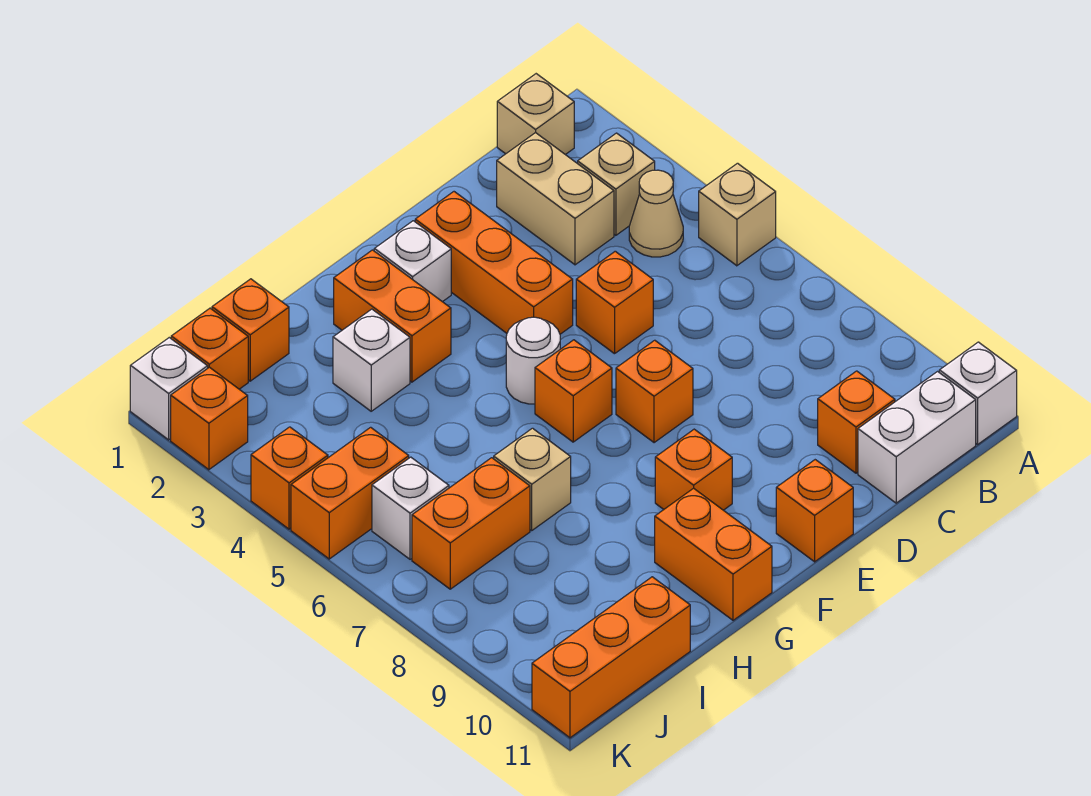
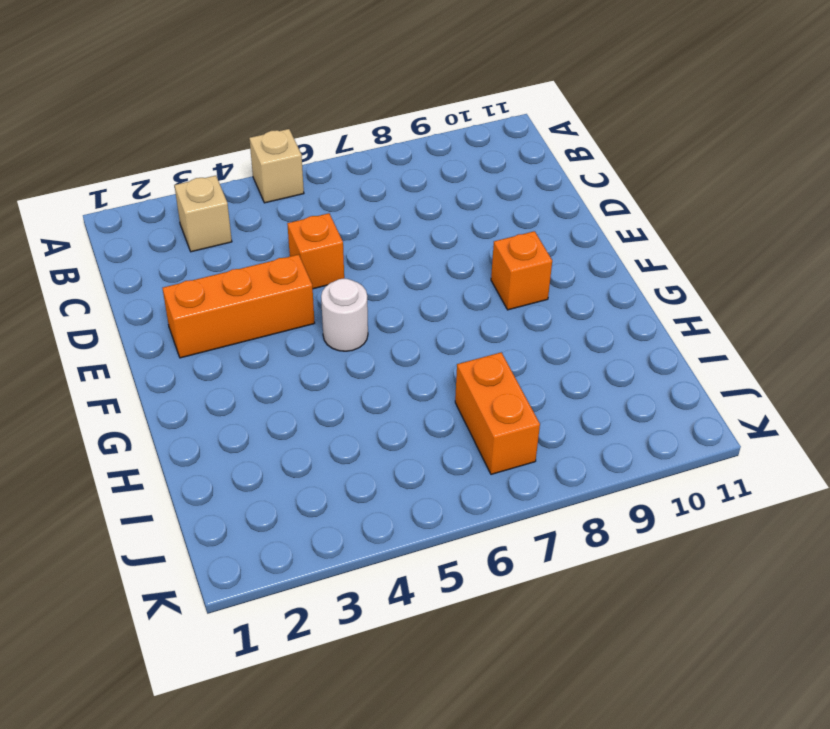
none -> white 1x1 brick [939,342,1017,444]
none -> tan 1x1 brick [497,74,574,155]
none -> tan 1x1 cone [629,170,683,257]

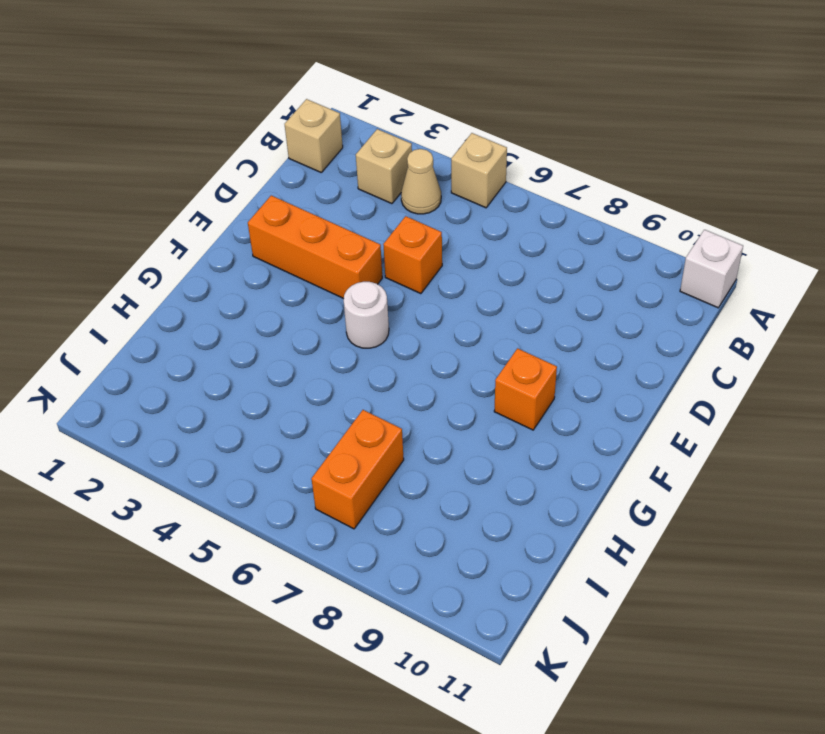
none -> white 1x2 brick [858,372,976,503]
none -> tan 1x2 brick [497,133,614,265]
none -> orange 1x1 brick [818,371,895,473]

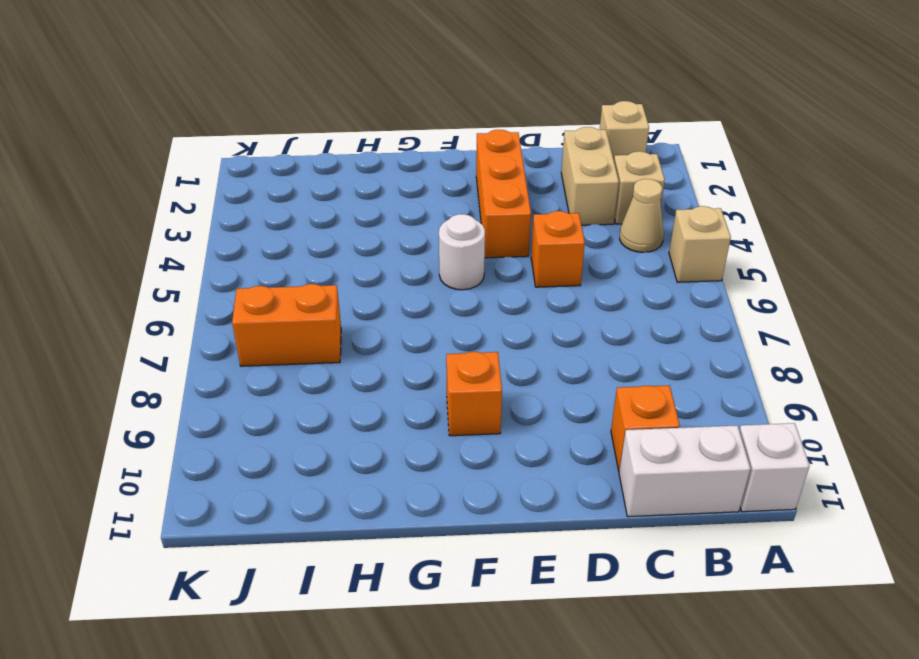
none -> orange 1x1 brick [616,340,693,443]
none -> orange 1x1 brick [776,460,853,562]
none -> white 1x1 brick [374,221,451,302]

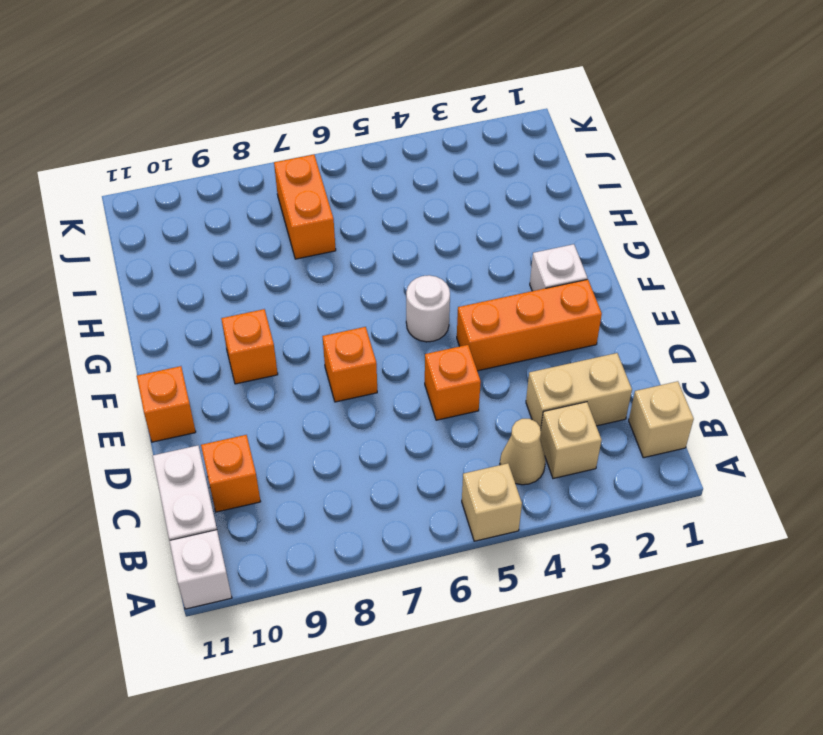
none -> orange 1x1 brick [535,340,612,442]
none -> orange 1x2 brick [334,250,451,382]
none -> orange 1x2 brick [655,488,772,620]

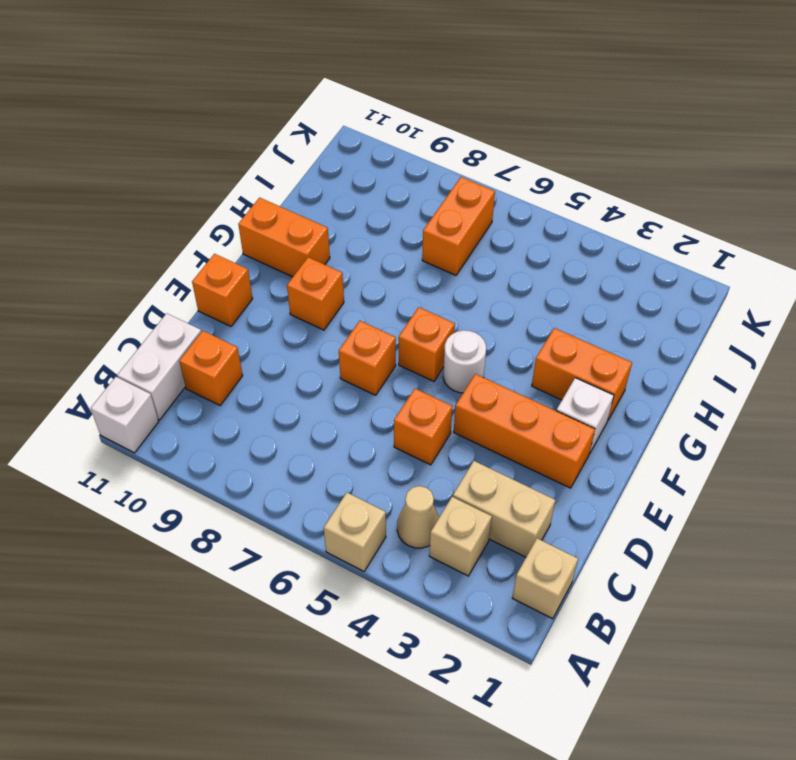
none -> white 1x1 brick [333,309,410,411]
none -> tan 1x1 brick [494,428,571,530]
none -> orange 1x1 brick [212,279,289,381]

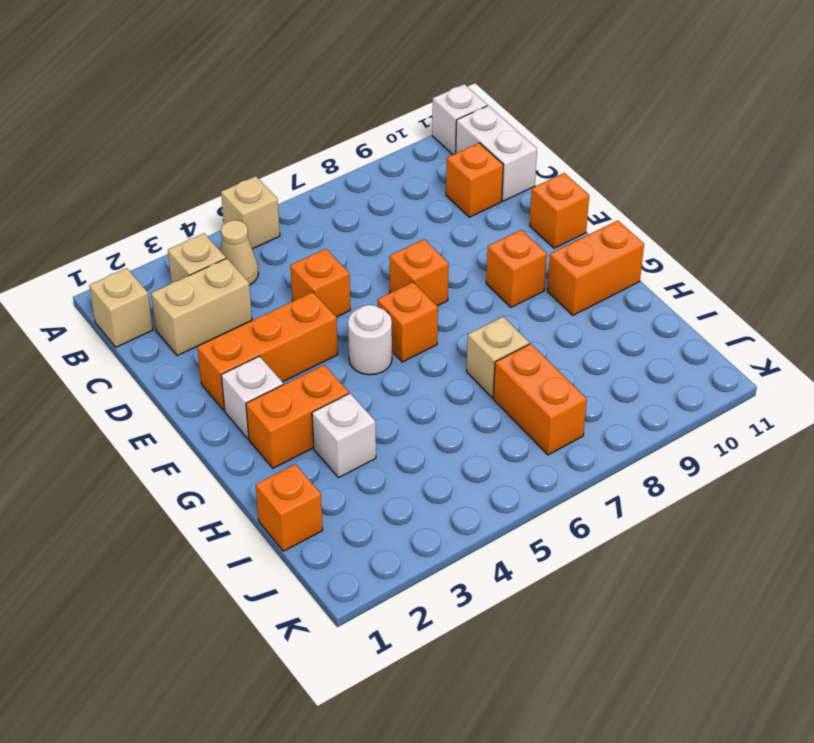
none -> orange 1x3 brick [532,577,690,738]
none -> orange 1x1 brick [171,308,248,389]
none -> orange 1x2 brick [291,427,409,559]

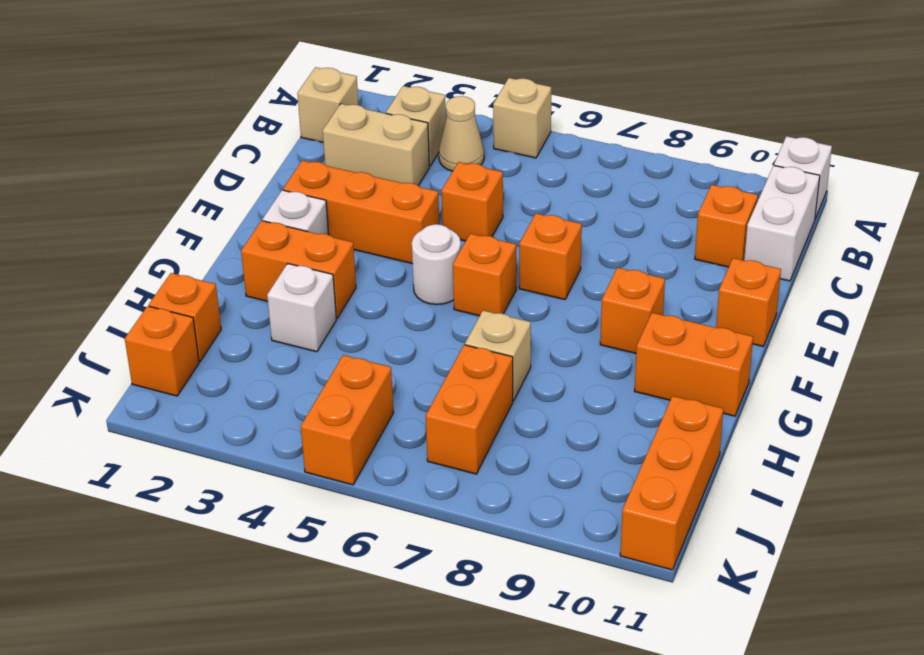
none -> white 1x1 brick [372,457,449,559]
none -> white 1x1 brick [130,338,208,440]
none -> orange 1x1 brick [171,367,248,470]

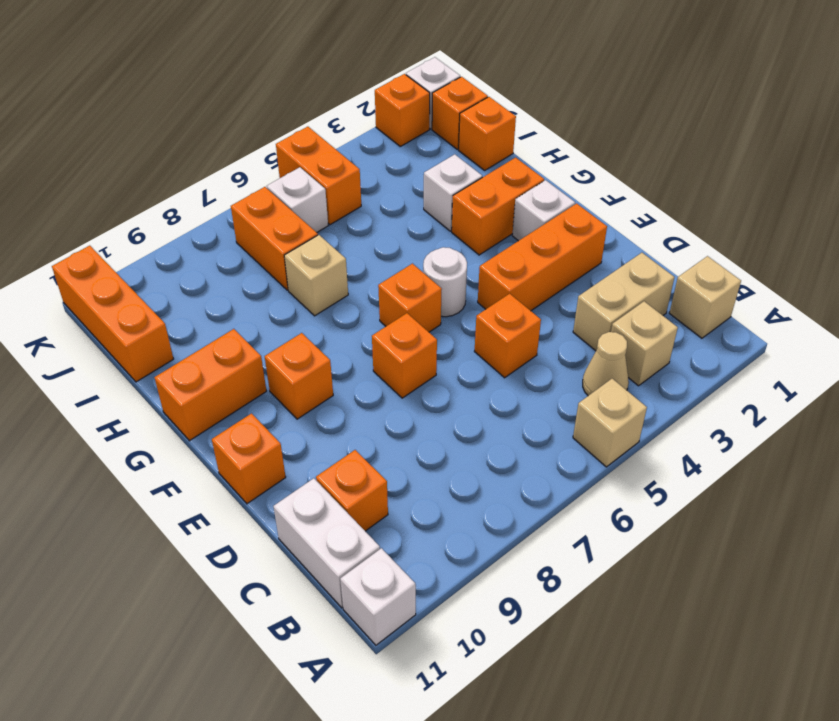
none -> orange 1x1 brick [251,427,328,529]

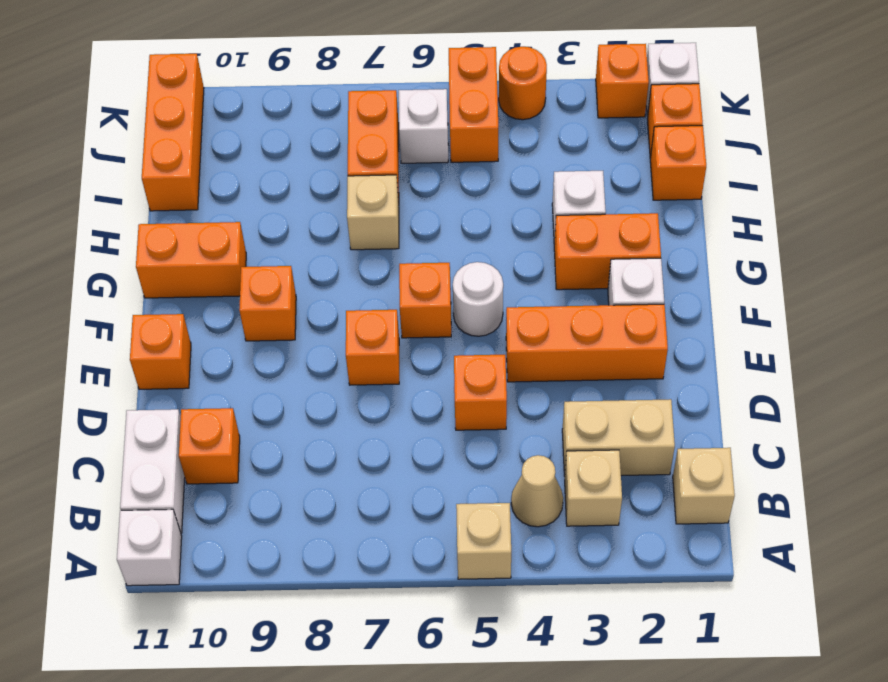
orange 1x1 round brick [499,47,547,120] -> orange 1x1 brick [251,427,328,529]

